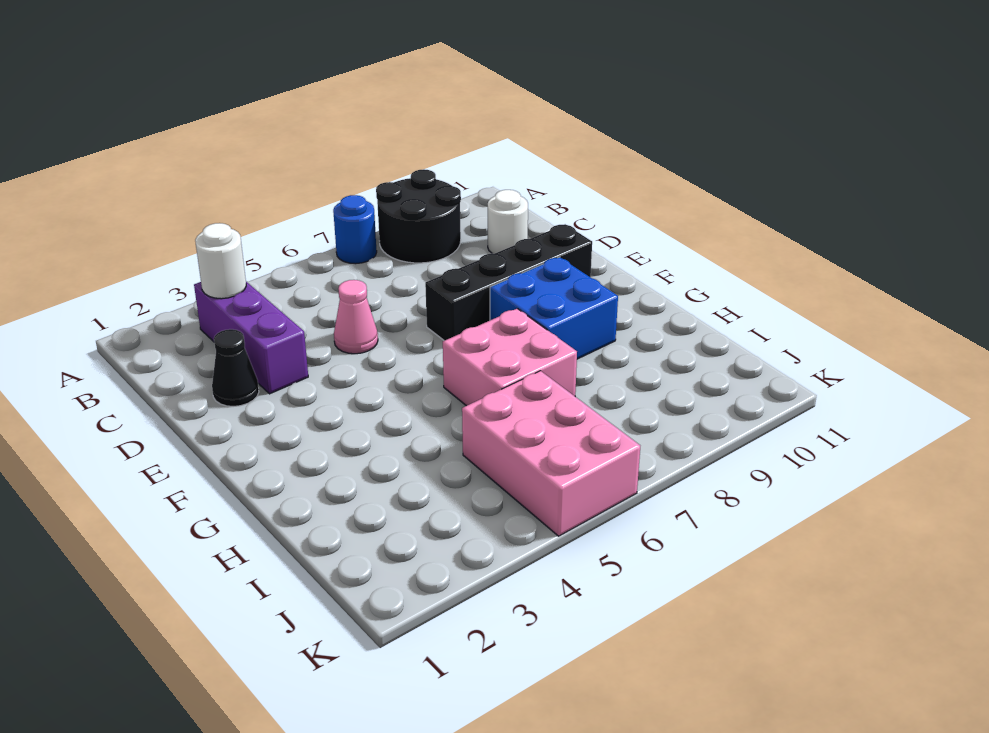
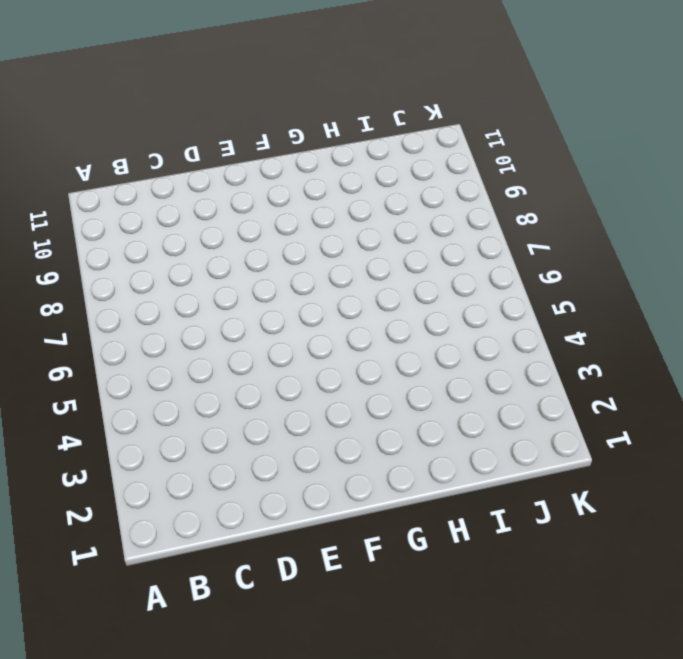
none -> blue 1x1 round brick [333,195,377,264]
none -> black 2x2 round brick [376,169,461,263]

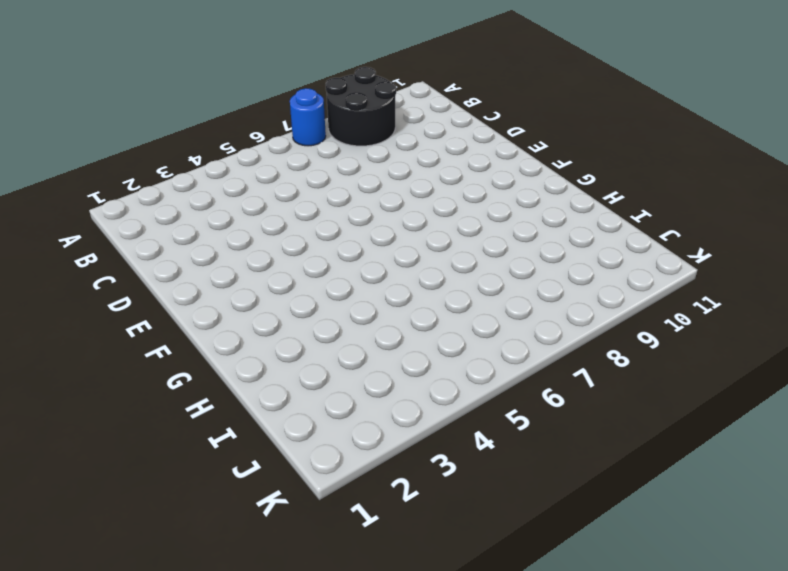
none -> purple 1x3 brick [194,282,308,394]
none -> white 1x1 round brick [488,190,528,254]

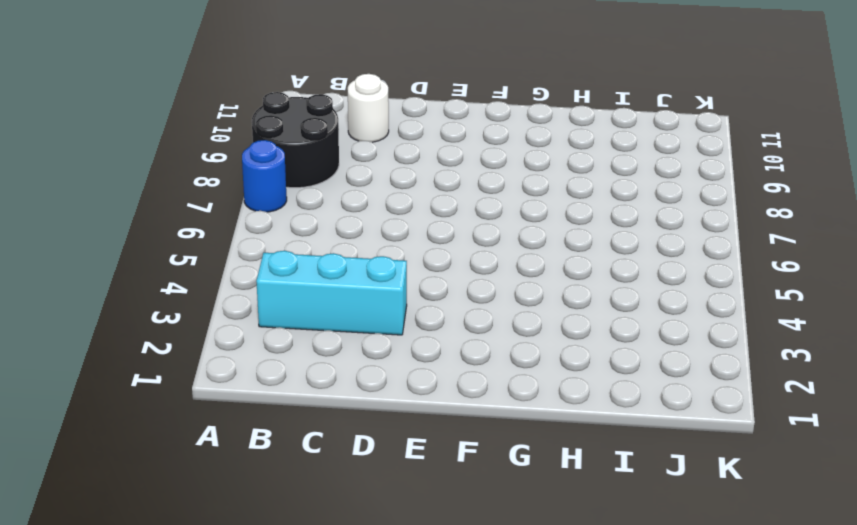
cyan 1x3 brick [256,251,407,335] -> purple 1x3 brick [194,282,308,394]
none -> black 1x1 cone [212,329,259,407]
none -> pink 1x1 cone [334,280,378,354]

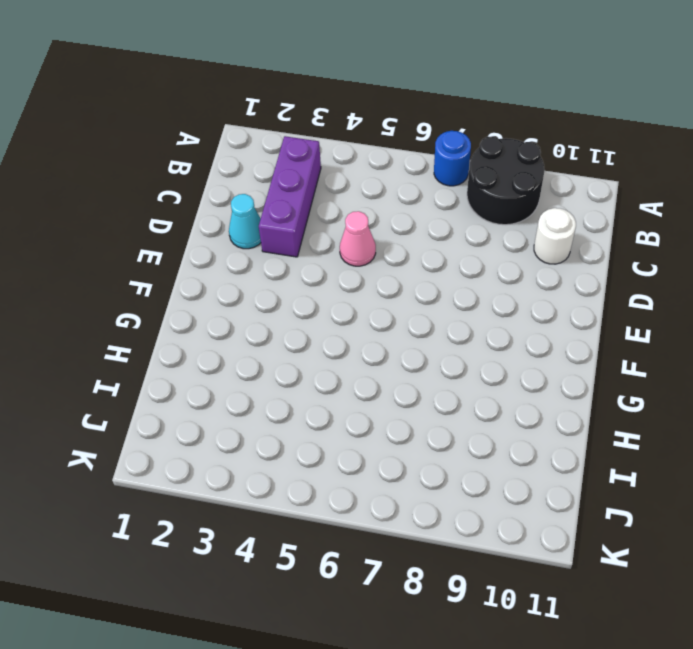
cyan 1x1 cone [229,194,261,249] -> black 1x1 cone [212,329,259,407]
none -> black 1x4 brick [425,224,592,341]
none -> blue 2x2 brick [490,257,618,359]

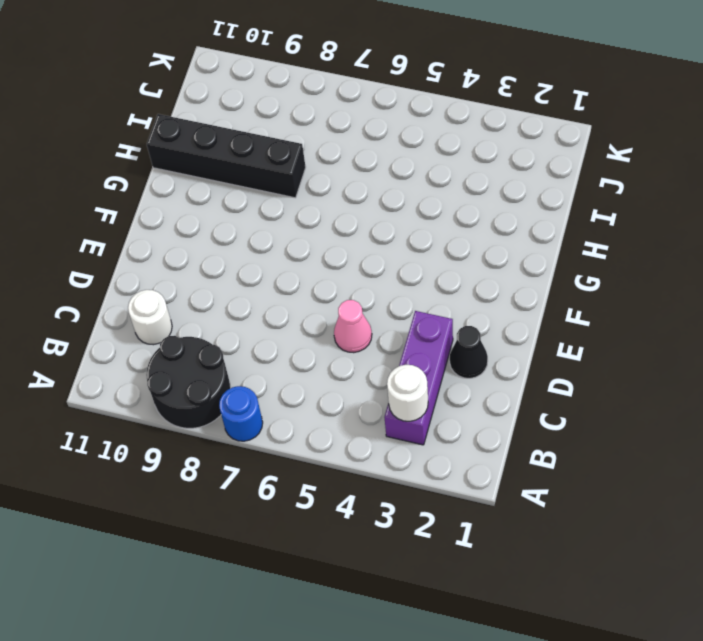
black 1x4 brick [147,114,306,198] -> black 1x4 brick moved to [425,224,592,341]
none -> blue 2x2 brick [490,257,618,359]
none -> pink 2x2 brick [443,309,577,406]

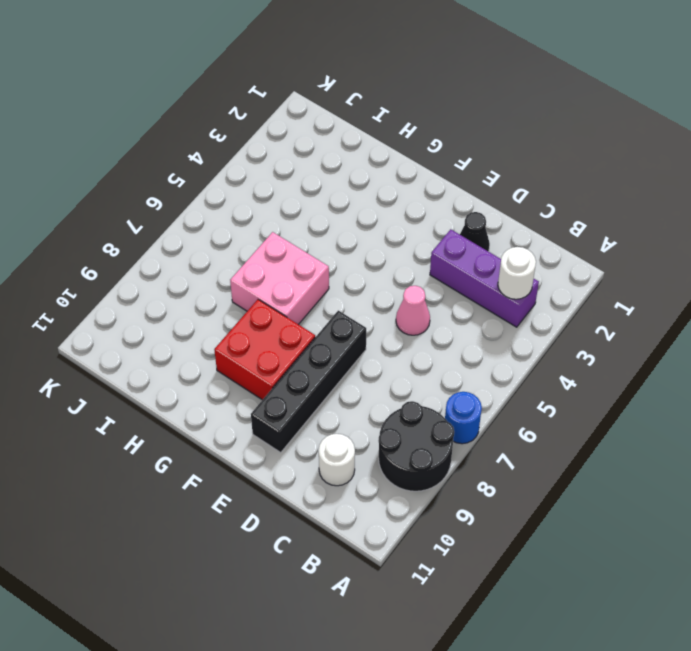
red 2x2 brick [214,299,315,400] -> blue 2x2 brick [490,257,618,359]
none -> pink 2x3 brick [462,371,640,536]

